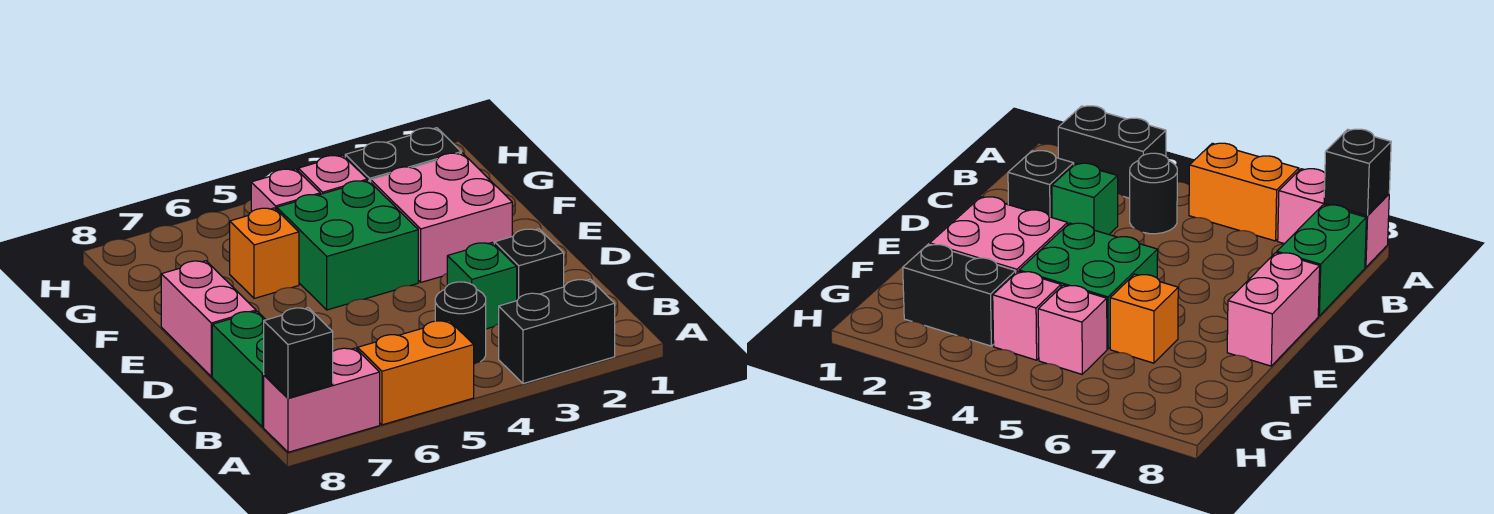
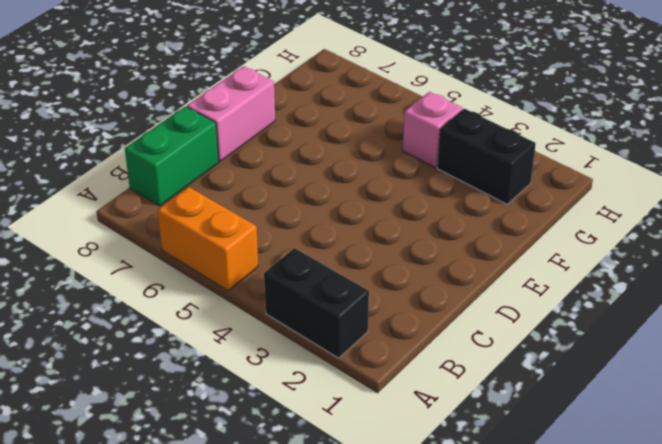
none -> pink 1x2 brick [264,348,380,452]
none -> black 1x1 round brick [435,282,486,364]
none -> black 1x1 brick [494,229,564,301]

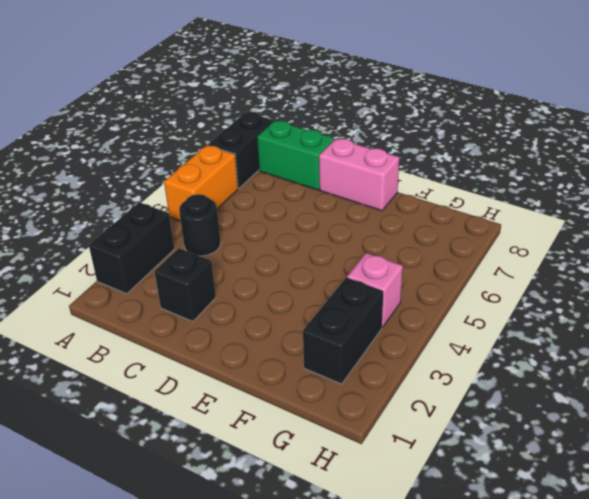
black 1x2 brick [208,112,274,188] -> pink 1x2 brick [264,348,380,452]
none -> green 1x1 brick [447,243,517,329]
none -> pink 2x2 brick [371,153,512,282]
none -> green 2x2 brick [277,180,418,310]

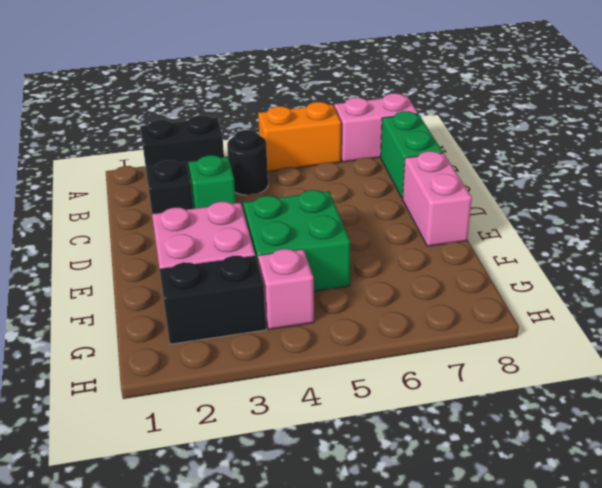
none -> orange 1x1 brick [230,208,299,298]
none -> pink 1x1 brick [251,169,320,212]
none -> black 1x1 brick [264,308,333,398]

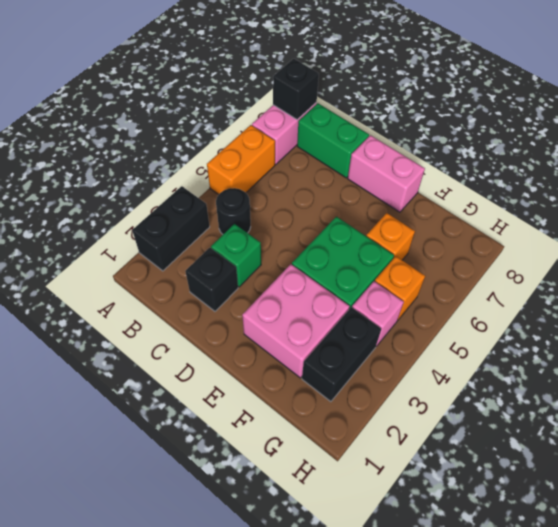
orange 1x1 brick [375,256,425,320] -> pink 1x1 brick [251,169,320,212]

